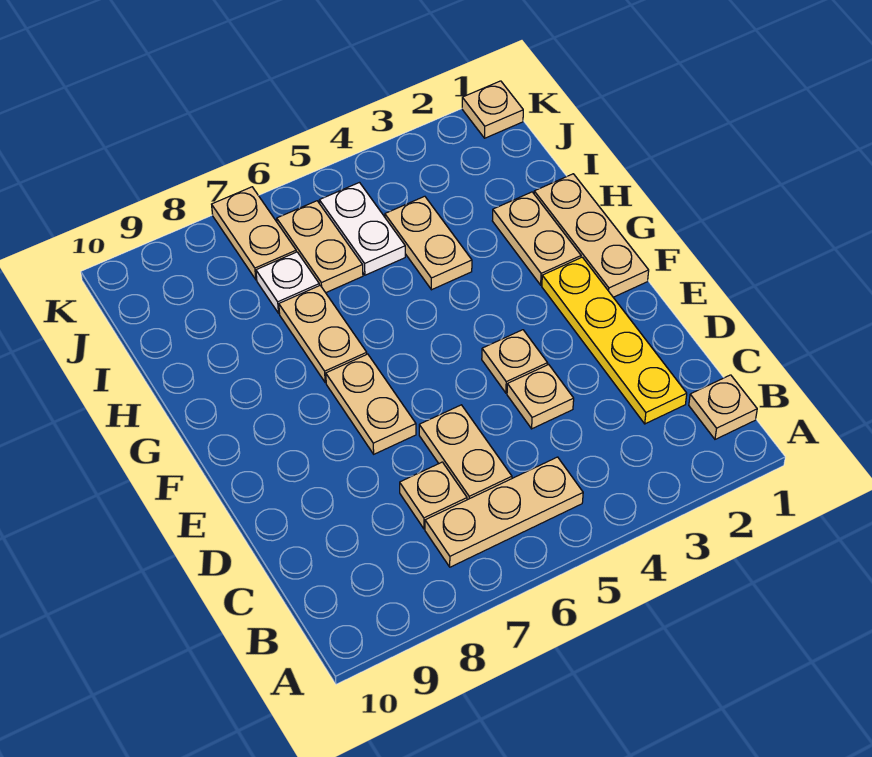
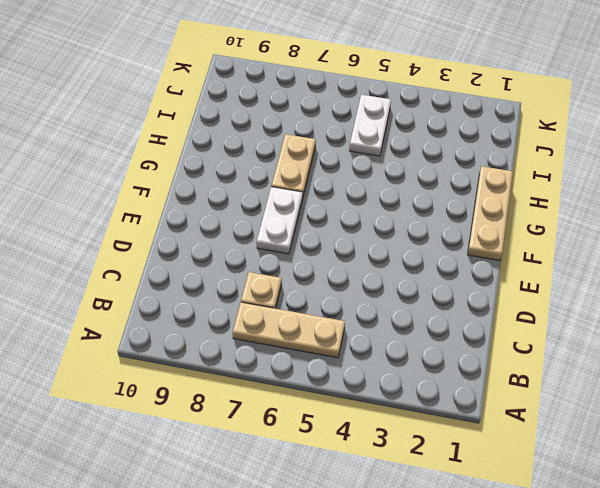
white 1x2 plate [257,187,303,254] -> tan 1x2 plate [326,354,416,454]
none -> tan 1x1 plate [689,375,757,439]
none -> yellow 1x4 plate [542,257,687,424]
none -> tan 1x2 plate [419,405,512,500]

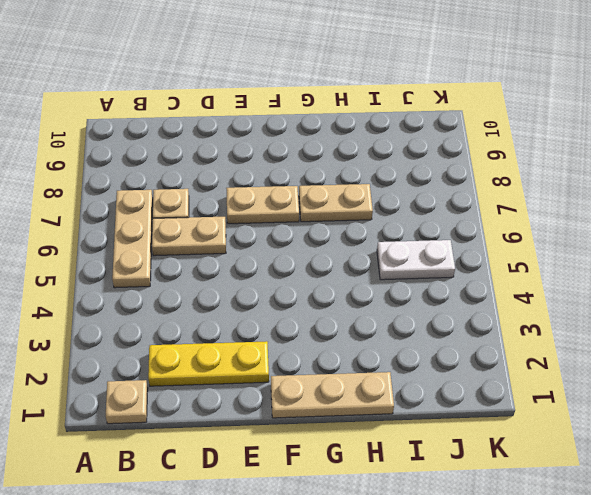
yellow 1x3 plate [148,341,269,386] -> yellow 1x4 plate [542,257,687,424]
none -> tan 1x1 plate [507,364,574,429]
none -> tan 1x1 plate [482,330,548,393]
none -> tan 1x2 plate [492,192,581,285]

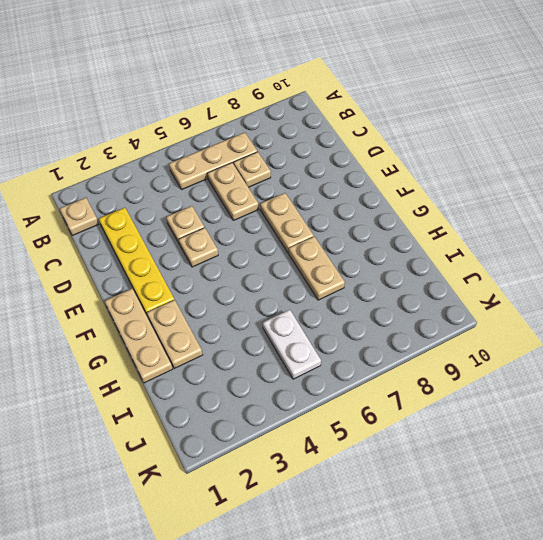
none -> tan 1x2 plate [385,196,472,290]
none -> tan 1x2 plate [277,201,363,293]
none -> white 1x1 plate [256,252,319,313]

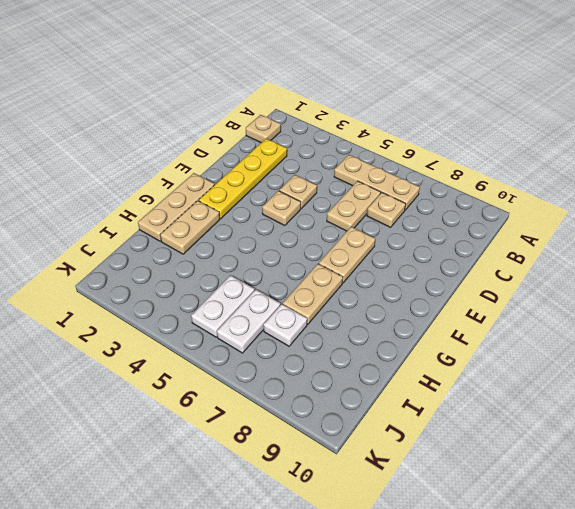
white 1x2 plate [217,290,280,353] -> tan 1x2 plate [277,201,363,293]
none -> tan 1x2 plate [385,196,472,290]
none -> tan 1x2 plate [212,187,296,280]
none -> tan 1x1 plate [462,81,523,138]

